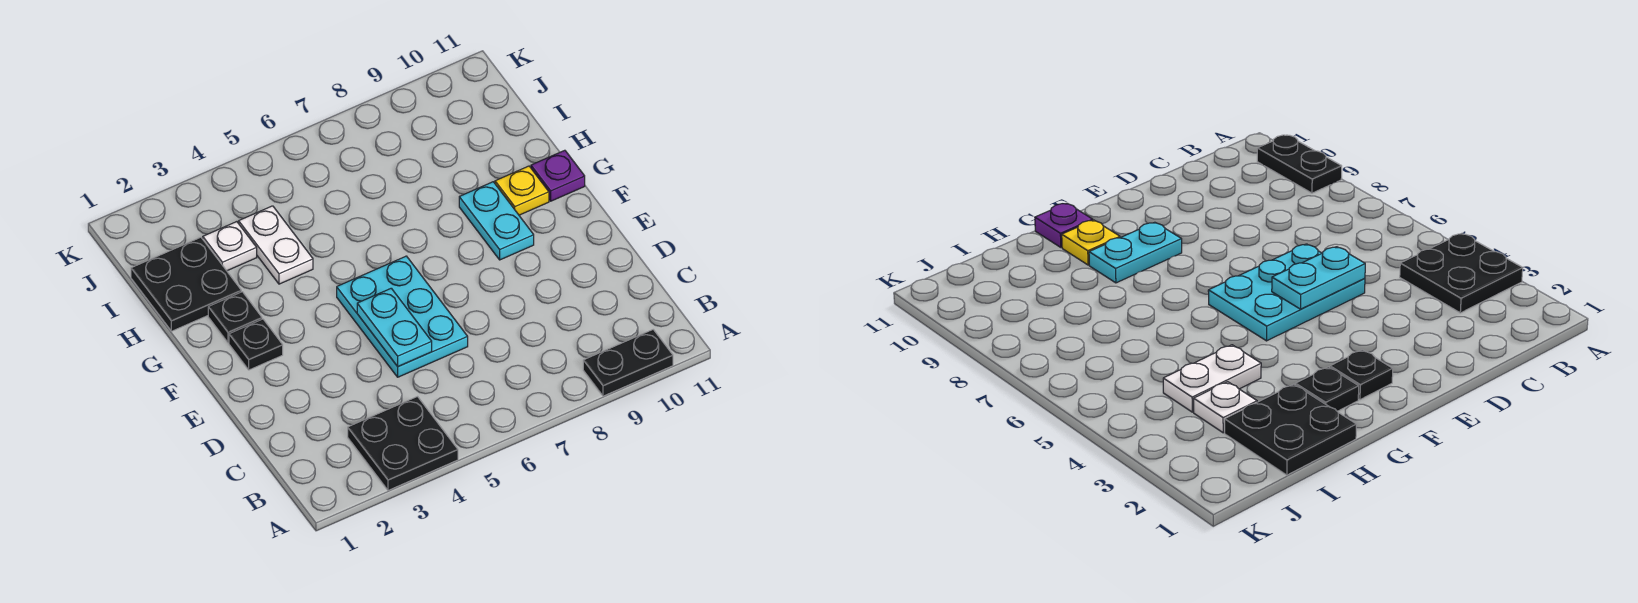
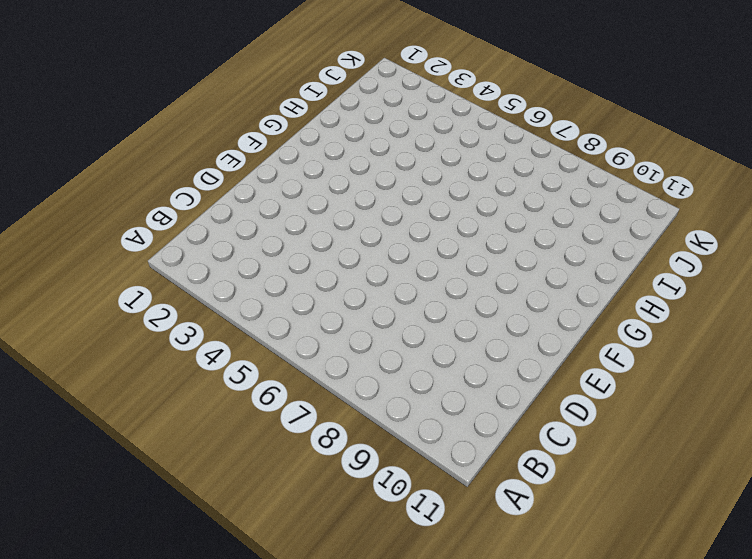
none -> black 2x2 plate [348,397,458,490]
none -> black 1x2 plate [583,330,673,396]
none -> cyan 2x3 plate [337,256,468,377]

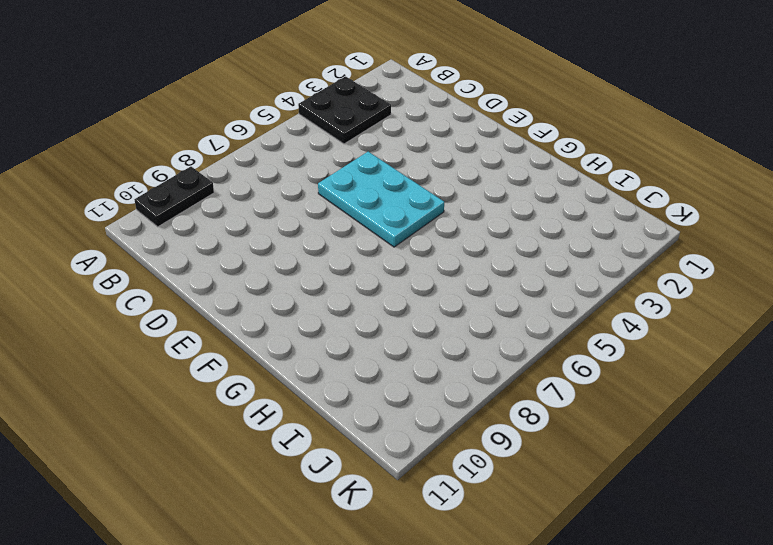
none -> black 1x1 plate [229,319,283,370]
none -> cyan 1x2 plate [459,182,534,260]
none -> black 1x1 plate [208,292,262,343]

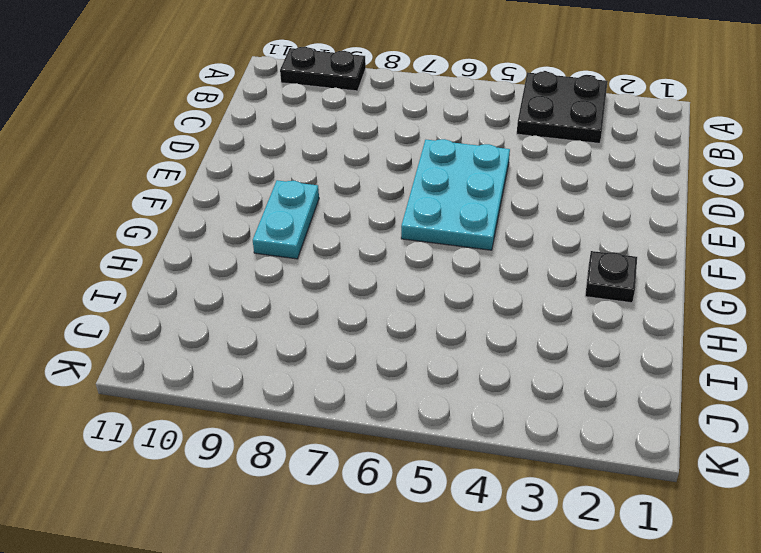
none -> black 1x1 plate [229,319,283,370]
none -> yellow 1x1 plate [495,166,549,215]
none -> purple 1x1 plate [531,150,585,201]

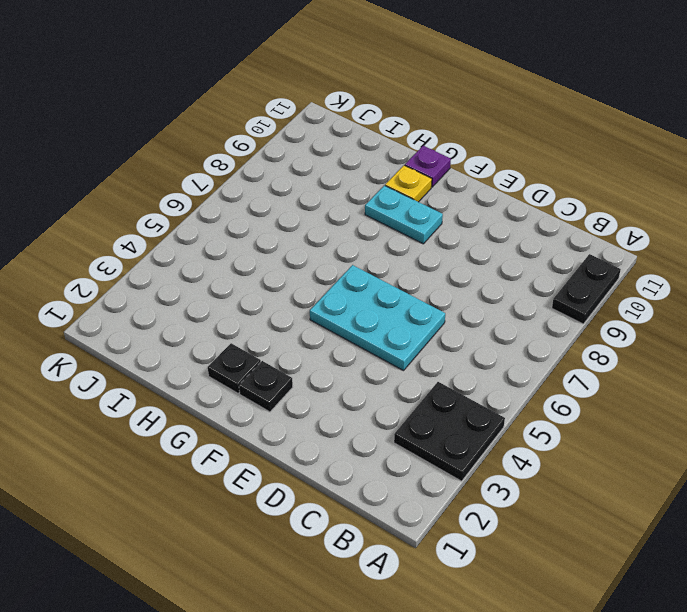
none -> black 2x2 plate [131,237,241,331]
none -> white 1x2 plate [239,206,313,284]
none -> white 1x1 plate [203,222,257,271]

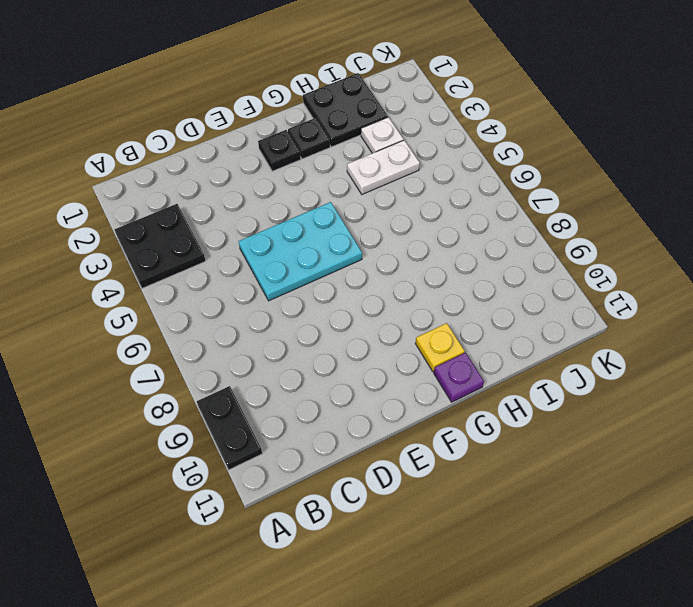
none -> cyan 1x2 plate [459,182,534,260]
none -> cyan 1x2 plate [357,288,432,367]

